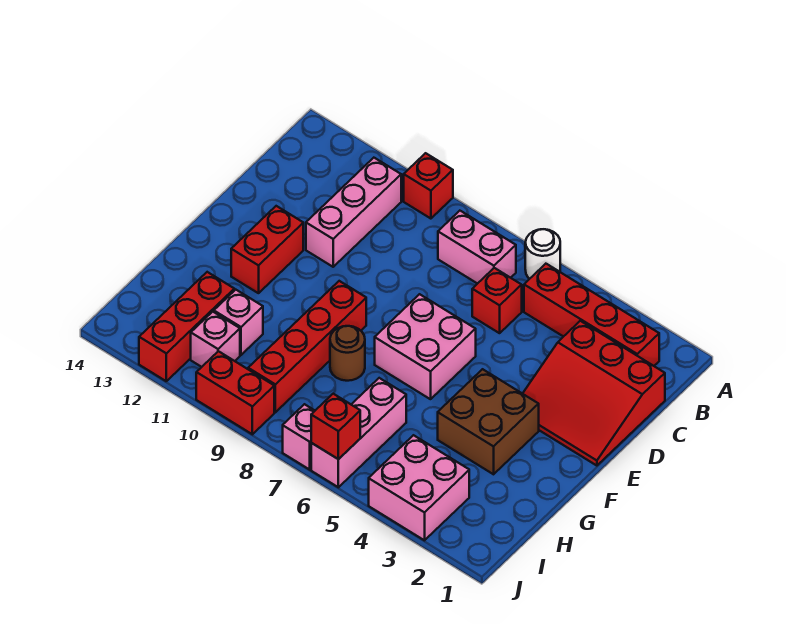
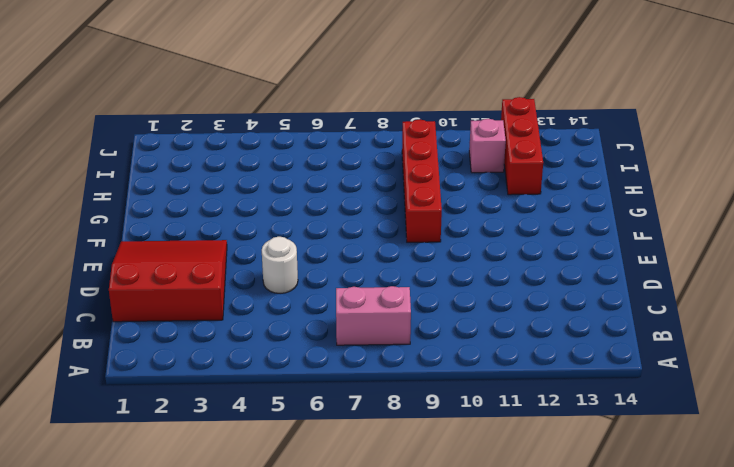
white 1x1 round brick [262,237,298,294] -> white 1x1 round brick moved to [525,229,560,279]
none -> red 1x1 brick [404,153,453,219]
none -> red 1x4 brick [524,264,659,366]
none -> pink 1x3 brick [306,158,401,267]

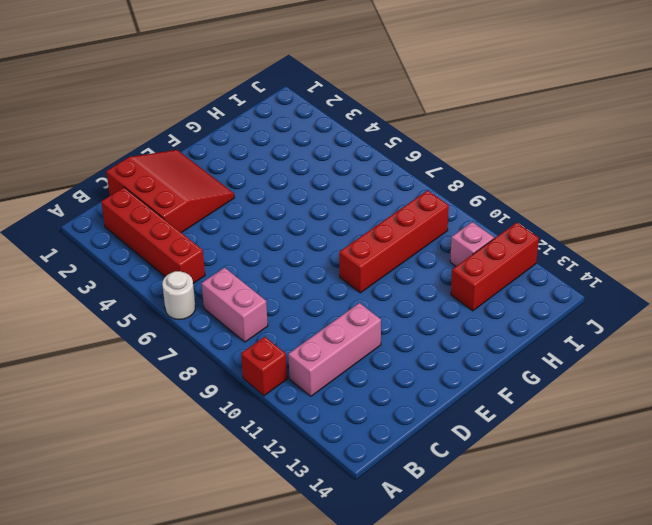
none -> red 1x1 brick [472,268,522,333]
none -> pink 2x2 brick [375,294,476,399]
none -> red 1x2 brick [231,206,303,293]

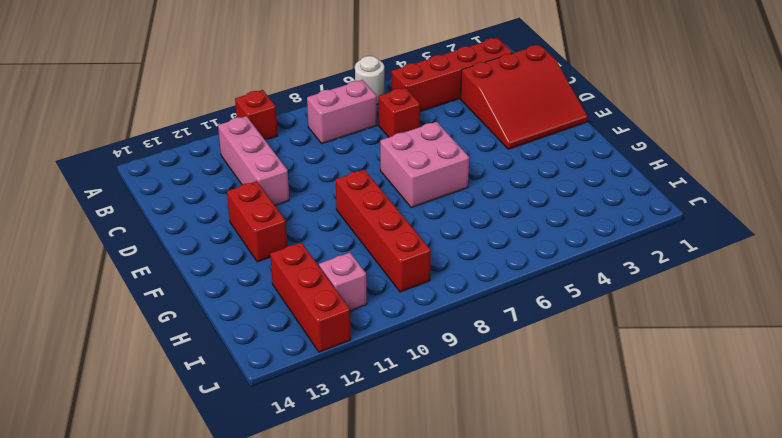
none -> brown 2x2 brick [438,369,539,474]
none -> brown 1x1 round brick [330,326,365,381]
none -> pink 1x3 brick [311,378,406,487]

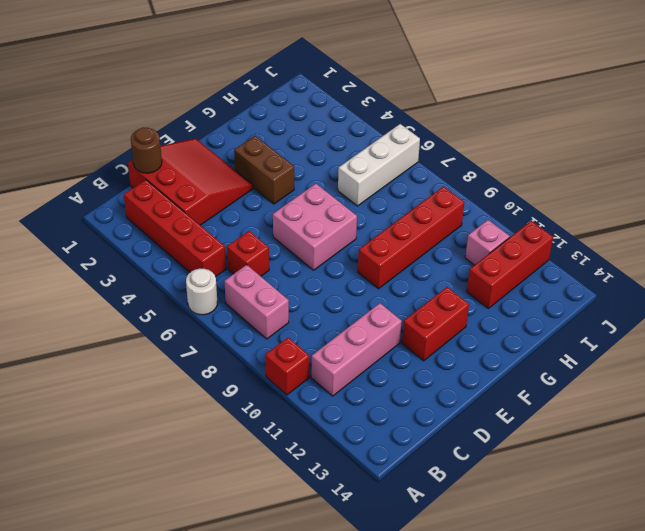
brown 1x1 round brick [131,127,162,173] -> brown 1x1 round brick moved to [330,326,365,381]
brown 1x2 brick [234,136,294,204] -> brown 2x2 brick [438,369,539,474]
white 1x3 brick [338,124,420,206] -> pink 1x3 brick [311,378,406,487]
none -> pink 1x1 brick [214,290,263,355]
none -> pink 2x2 brick [369,435,469,540]
none -> pink 1x1 brick [283,404,315,470]

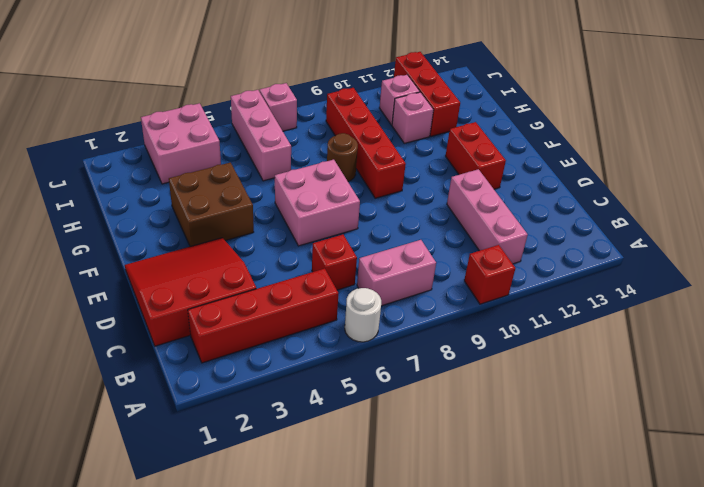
none -> red 1x2 brick [196,351,274,434]
none -> red 1x1 brick [311,394,360,459]

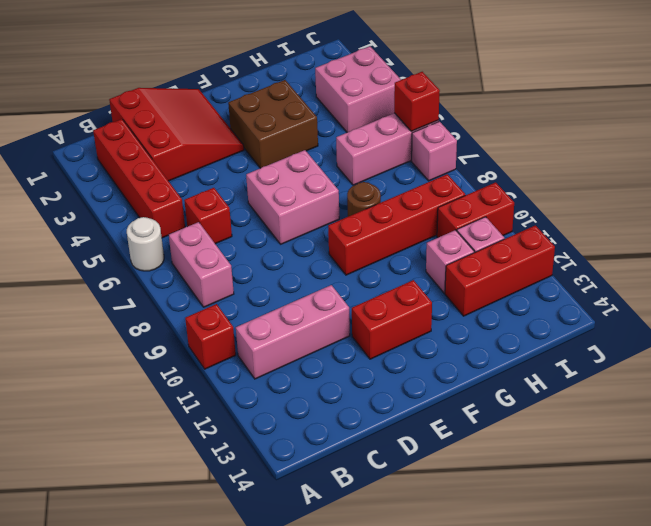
red 1x2 brick [437,182,514,238] -> red 1x2 brick turned to [196,351,274,434]

